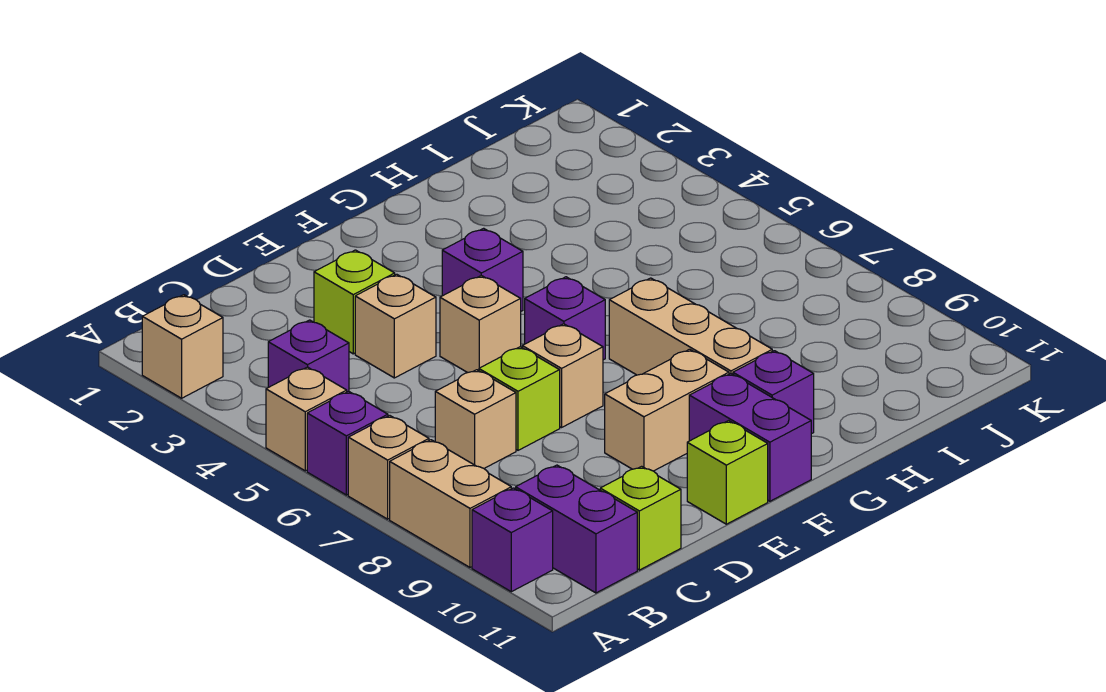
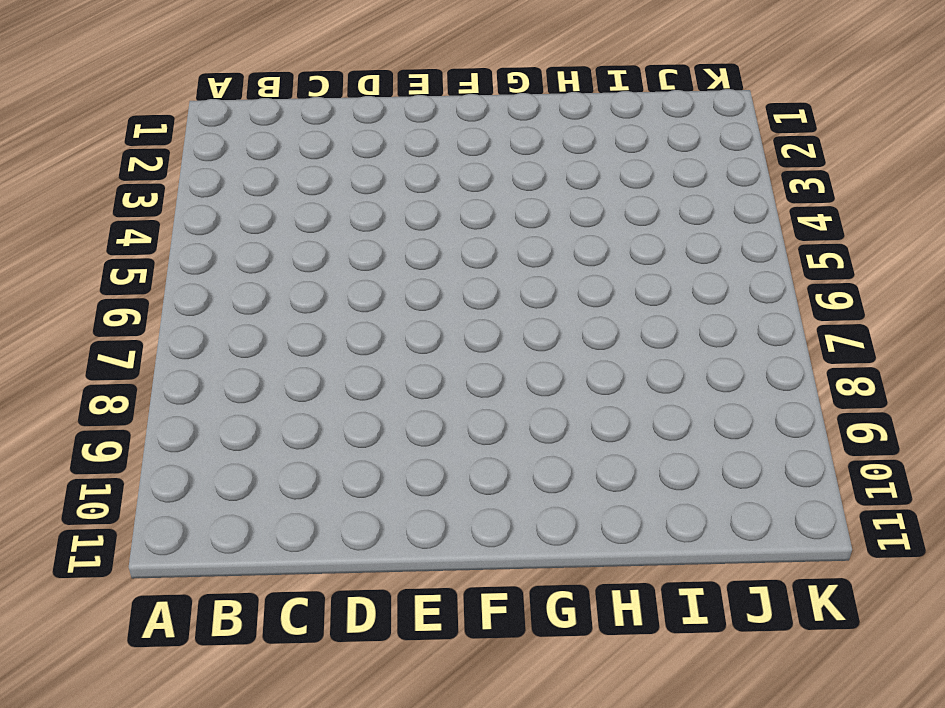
none -> tan 1x1 brick [142,295,223,398]
none -> tan 1x1 brick [266,367,347,471]
none -> purple 1x1 brick [307,391,388,495]

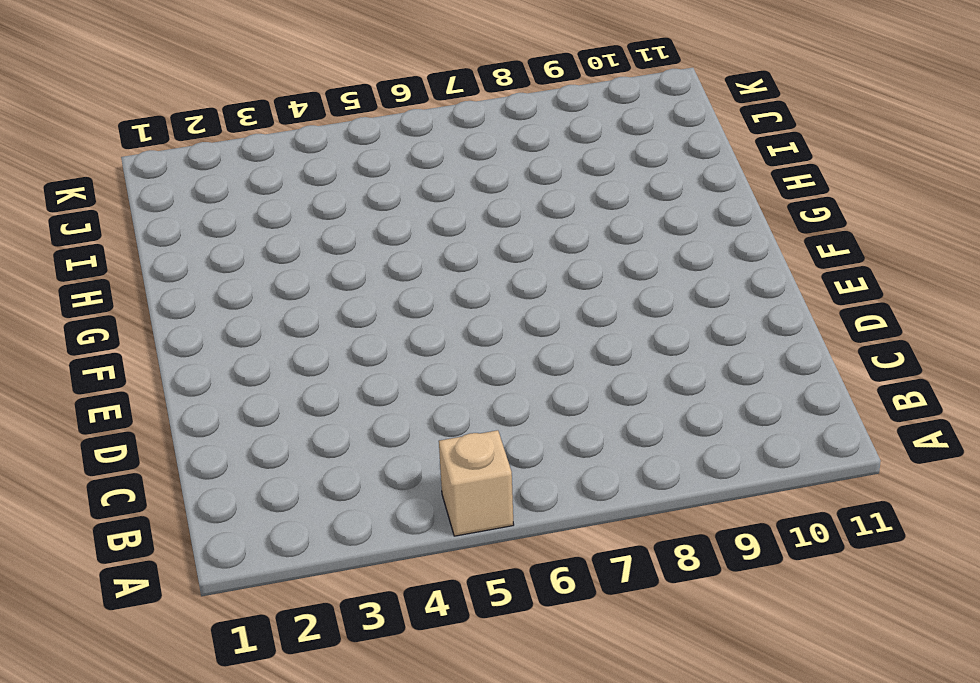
none -> tan 1x1 brick [142,295,223,398]
none -> purple 1x1 brick [307,391,388,495]
none -> tan 1x1 brick [348,416,429,519]

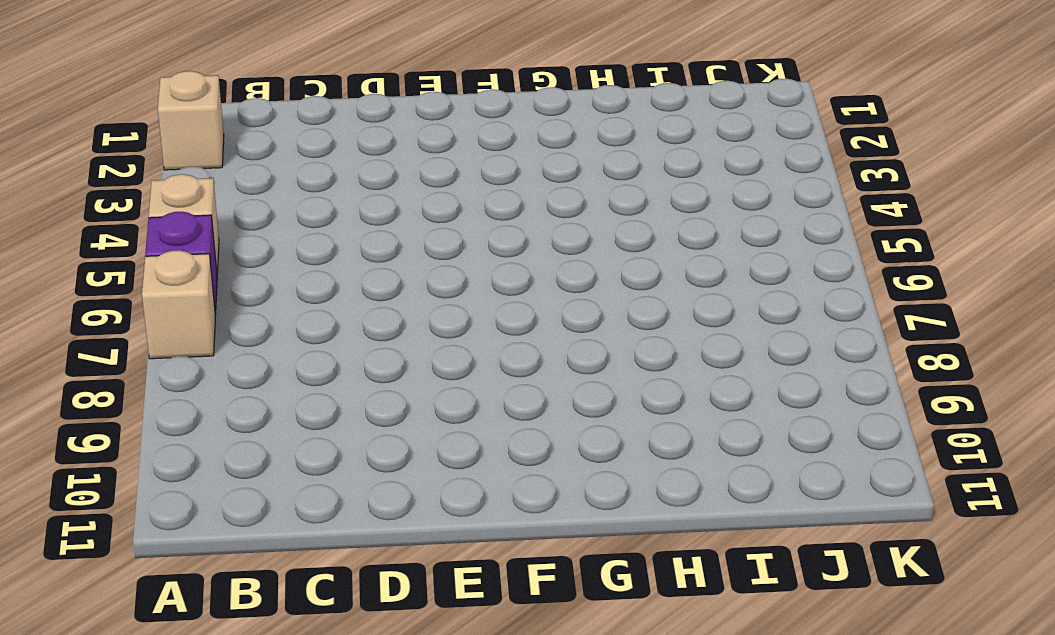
none -> tan 1x2 brick [390,440,511,567]
none -> purple 1x1 brick [472,488,553,592]
none -> purple 1x1 brick [268,320,349,392]

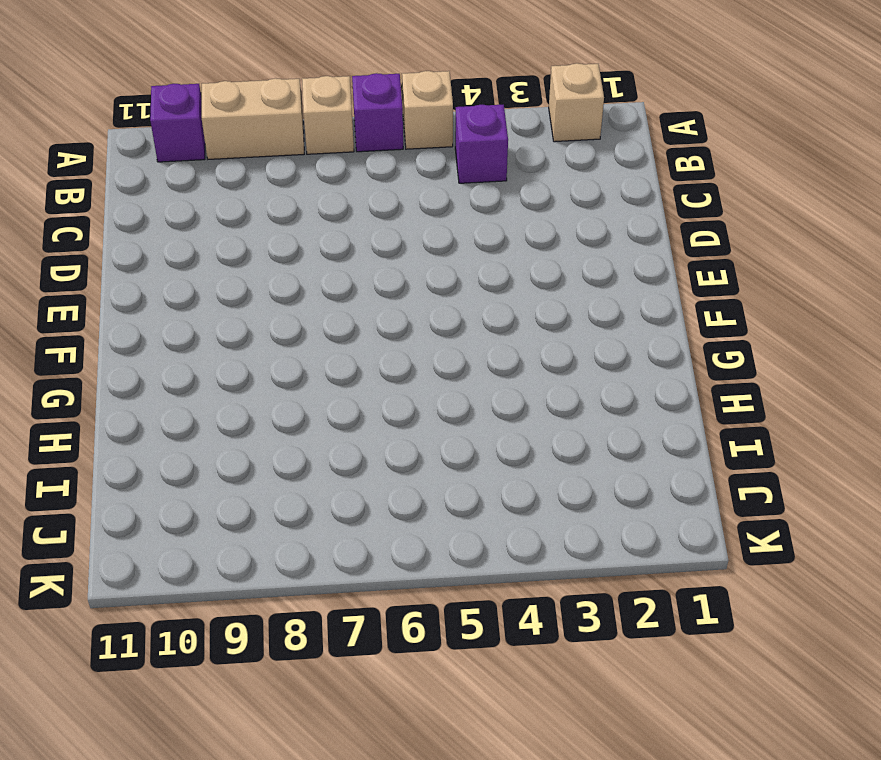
none -> purple 1x2 brick [516,465,637,593]
none -> tan 1x1 brick [435,370,516,468]
none -> lime 1x1 brick [600,466,681,570]

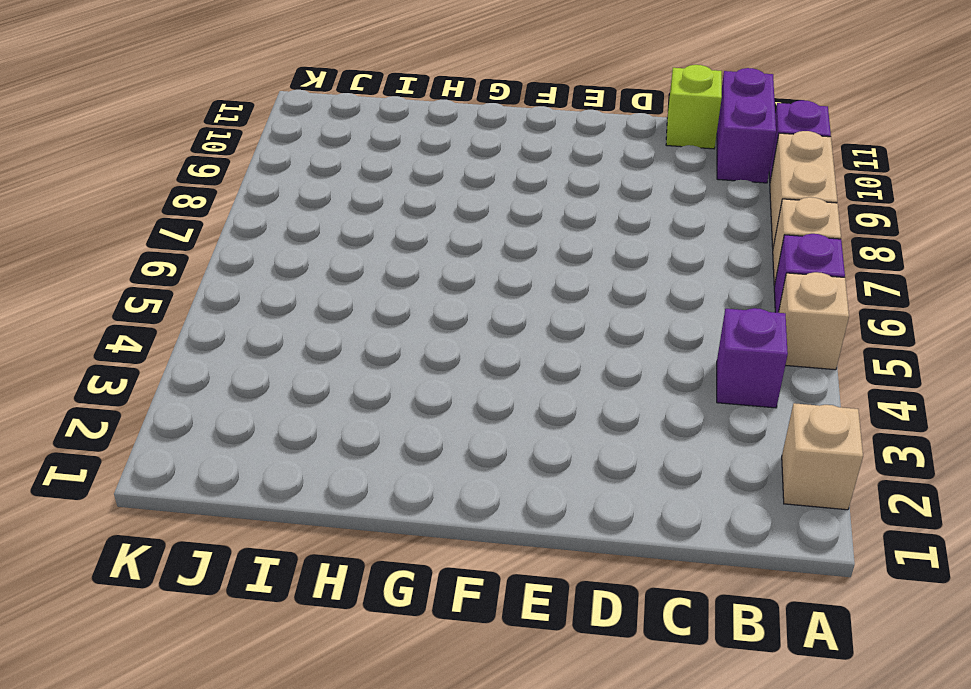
none -> tan 1x1 brick [435,370,516,468]
none -> lime 1x1 brick [314,250,395,354]
none -> tan 1x1 brick [355,274,436,378]

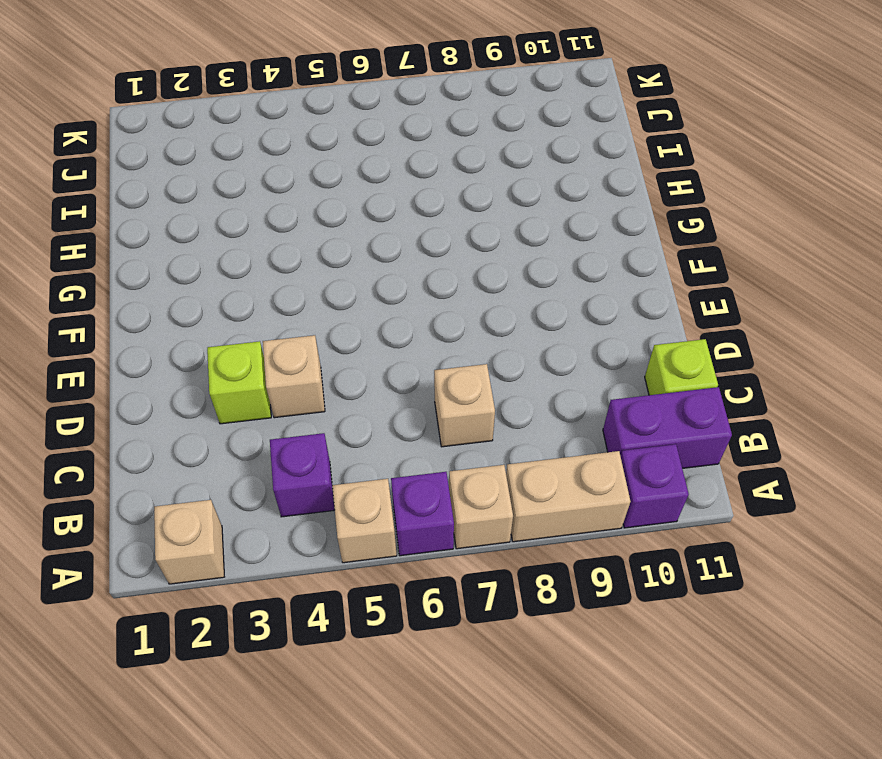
none -> lime 1x1 brick [479,347,560,450]
none -> tan 1x1 brick [440,276,521,373]
none -> tan 1x1 brick [522,324,603,427]

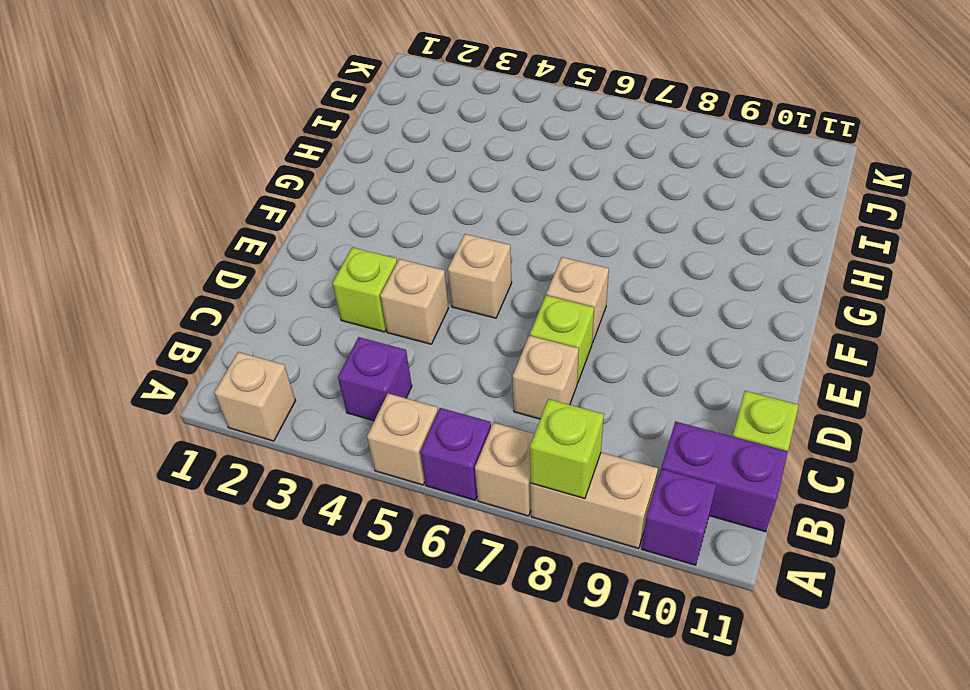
lime 1x1 brick [530,399,604,499] -> lime 1x1 brick moved to [687,421,768,524]
none -> tan 1x2 brick [605,349,729,471]
none -> purple 1x1 brick [442,228,523,311]
none -> purple 1x1 brick [525,277,605,360]

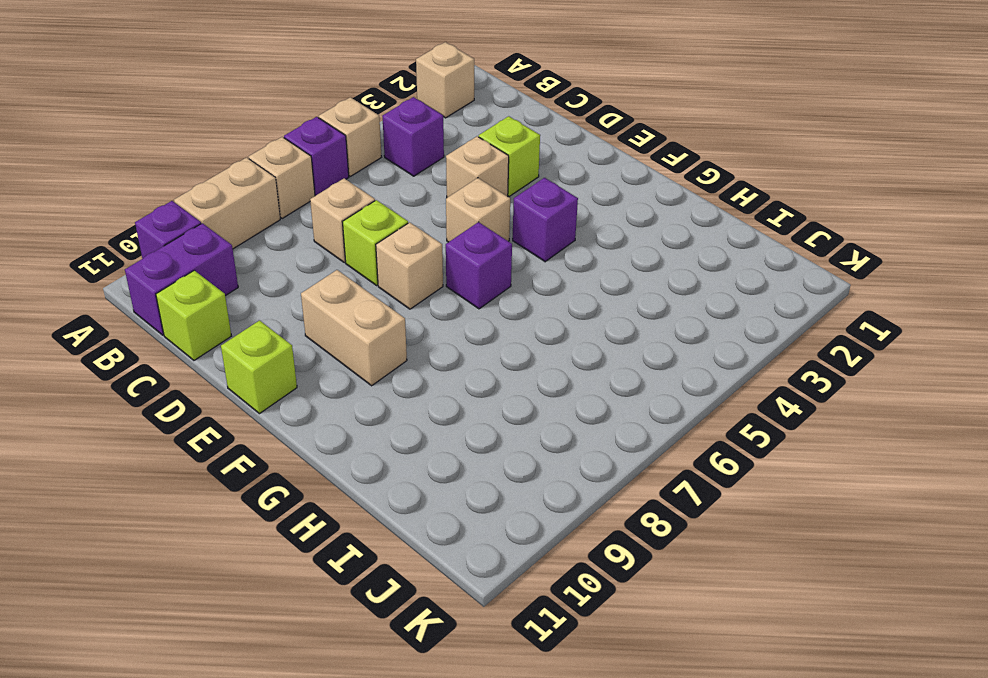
none -> purple 1x2 brick [689,374,811,501]
none -> tan 1x3 brick [609,278,772,375]
none -> purple 1x1 brick [733,351,814,434]

